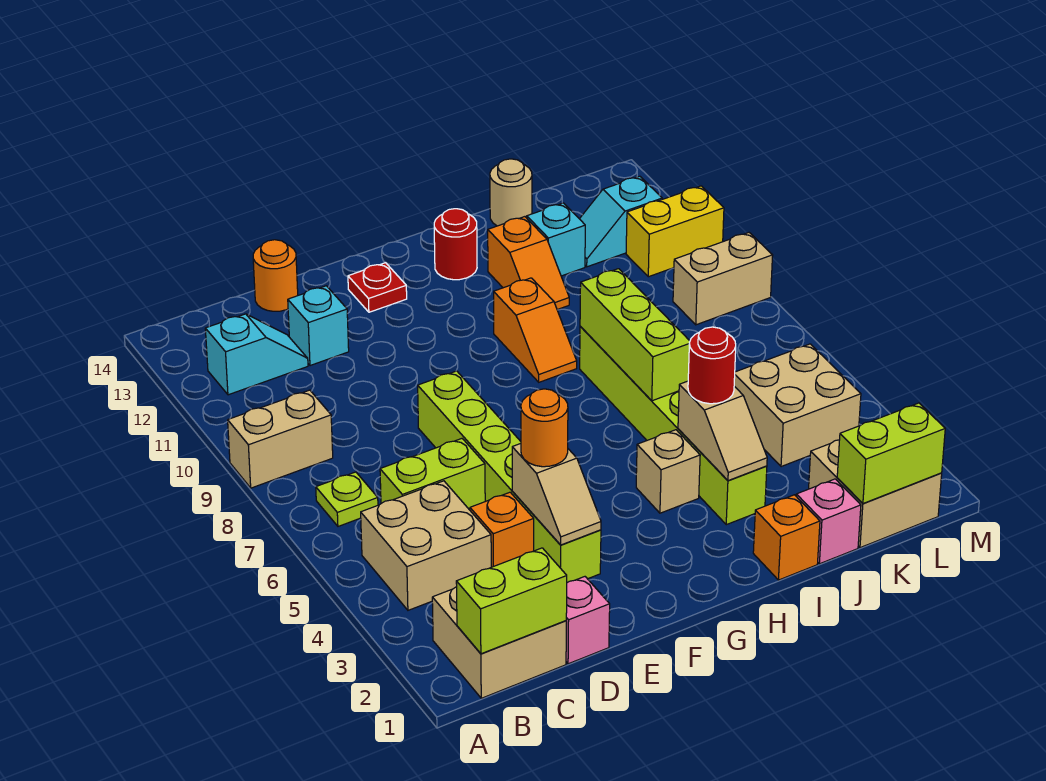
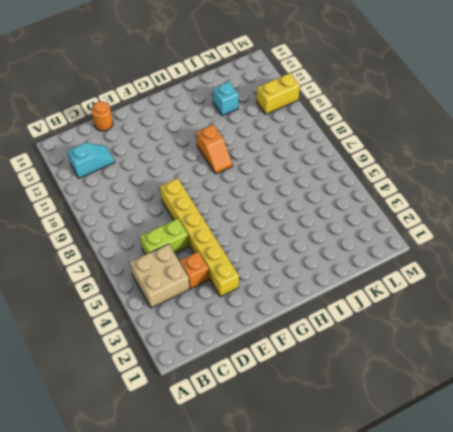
yellow 1x6 brick [160,178,239,297] -> lime 1x6 brick [418,371,601,583]
none -> tan 1x2 brick [228,390,333,488]
none -> tan 2x2 brick [432,587,566,698]
none -> lime 1x1 plate [316,472,378,526]
none -> pink 1x1 brick [566,577,610,664]

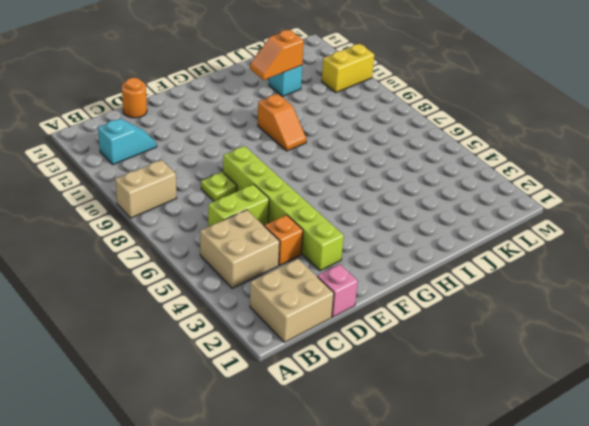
lime 1x1 plate [201,172,237,201] -> lime 1x1 plate moved to [316,472,378,526]
orange 1x2 slope [250,30,304,80] -> orange 1x2 slope turned to [488,217,569,310]
none -> cyan 1x1 brick [288,286,349,366]
none -> red 1x1 plate [348,263,407,312]
none -> tan 1x1 brick [636,430,700,513]
none -> red 1x1 round brick [434,209,477,280]

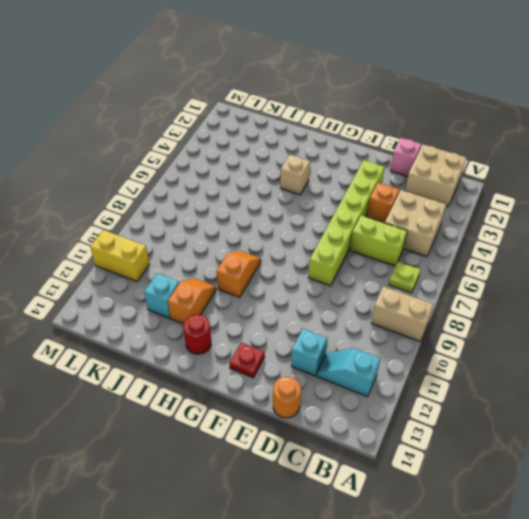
none -> orange 1x1 brick [753,495,820,580]
none -> lime 1x6 brick [580,327,767,525]
none -> pink 1x1 brick [796,479,861,564]
none -> tan 1x1 round brick [490,159,532,226]

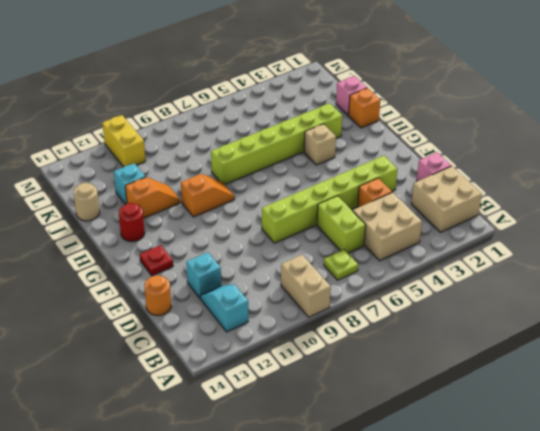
none -> tan 2x2 brick [809,440,942,548]
none -> tan 2x2 brick [734,344,861,467]
none -> cyan 1x2 slope [580,176,662,267]
none -> tan 1x2 brick [673,233,773,325]

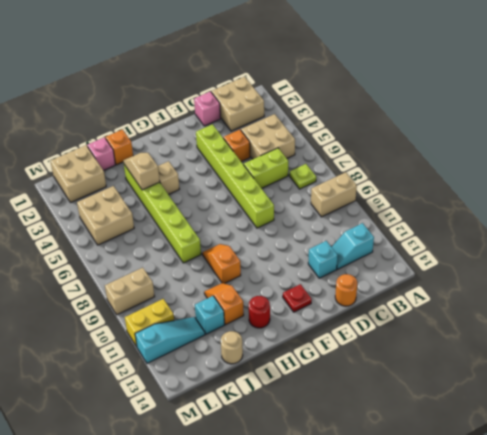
cyan 1x3 slope [135,317,205,363] -> cyan 1x2 slope [580,176,662,267]
none -> lime 1x2 brick [456,548,567,654]
none -> tan 1x2 slope [512,444,601,545]
none -> lime 1x3 brick [580,269,690,401]
none -> lime 1x2 brick [837,403,945,503]

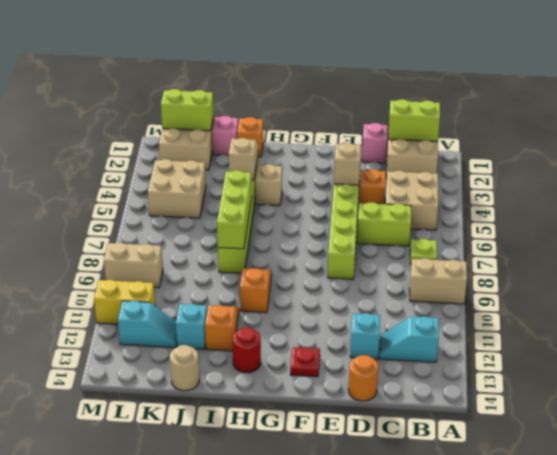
none -> orange 1x1 round brick [521,389,568,467]
none -> red 1x1 round brick [688,327,736,404]

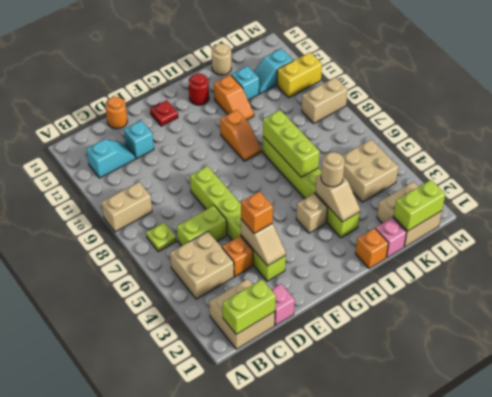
orange 1x1 brick [241,192,273,233] -> orange 1x1 round brick [521,389,568,467]
tan 1x1 round brick [321,152,345,187] -> red 1x1 round brick [688,327,736,404]

